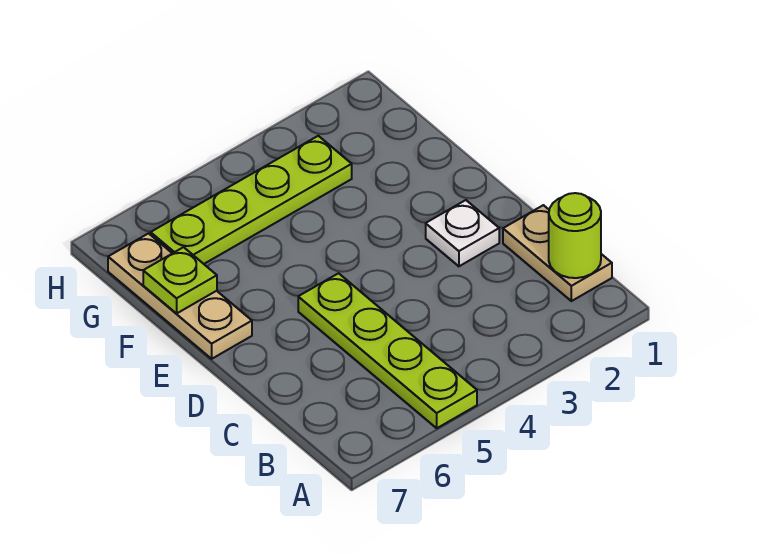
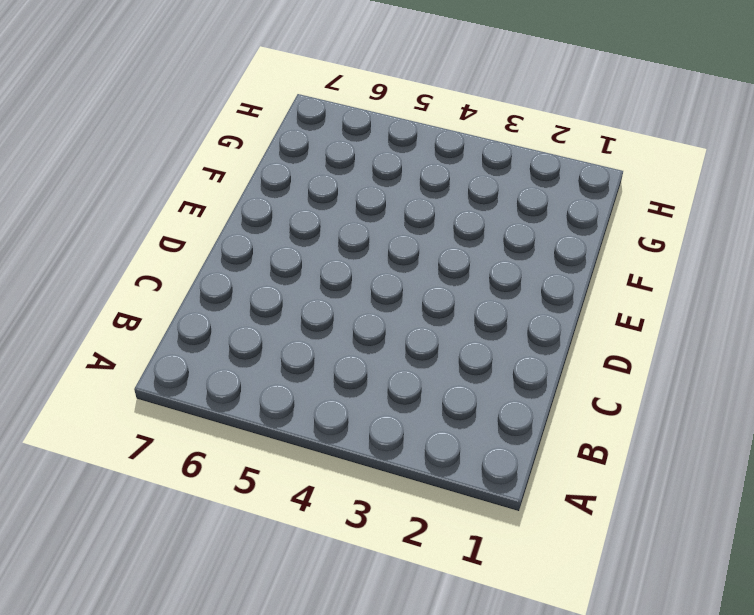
none -> lime 1x4 plate [298,273,477,428]
none -> tan 1x2 plate [503,205,612,301]

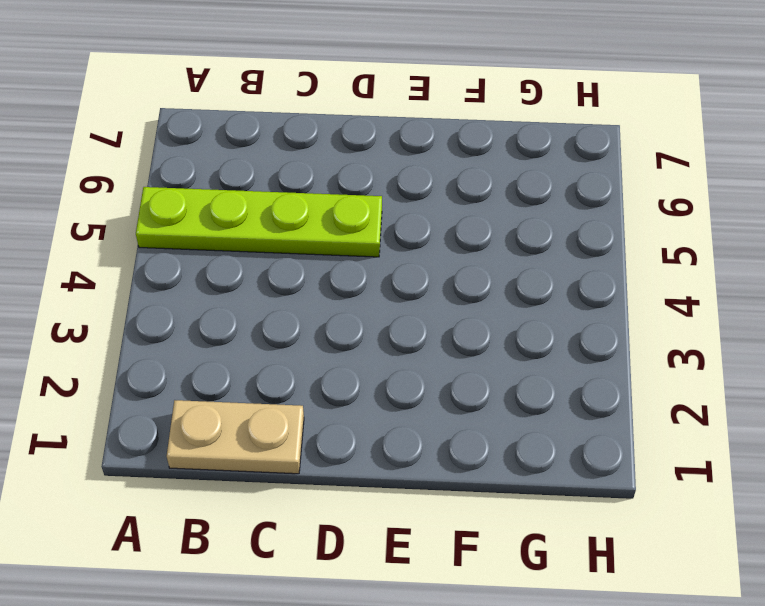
none -> white 1x1 plate [426,200,499,266]
none -> tan 1x3 plate [108,234,252,359]

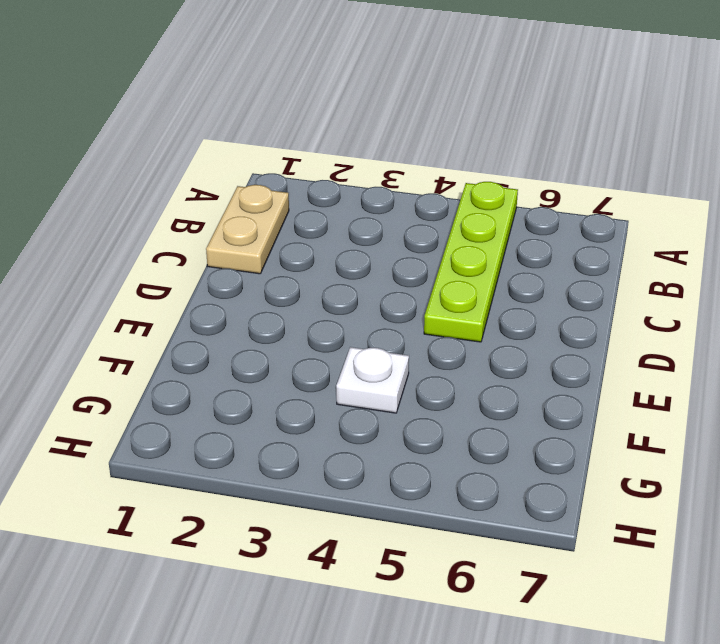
white 1x1 plate [336,347,409,413] -> white 1x1 plate moved to [426,200,499,266]
none -> tan 1x3 plate [108,234,252,359]
none -> lime 1x4 plate [151,136,352,264]

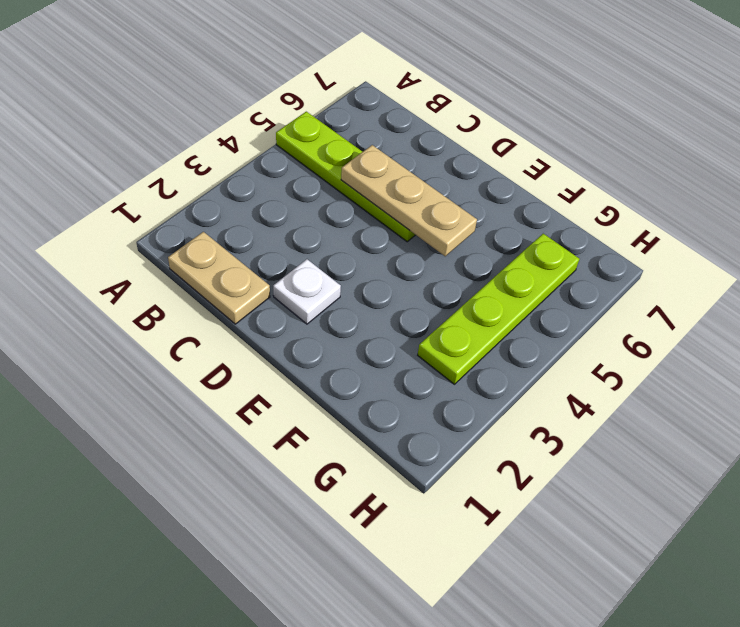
tan 1x3 plate [341,145,477,256] -> tan 1x3 plate moved to [108,234,252,359]
none -> lime 1x1 round brick [549,193,601,278]
none -> lime 1x1 plate [143,247,217,313]

